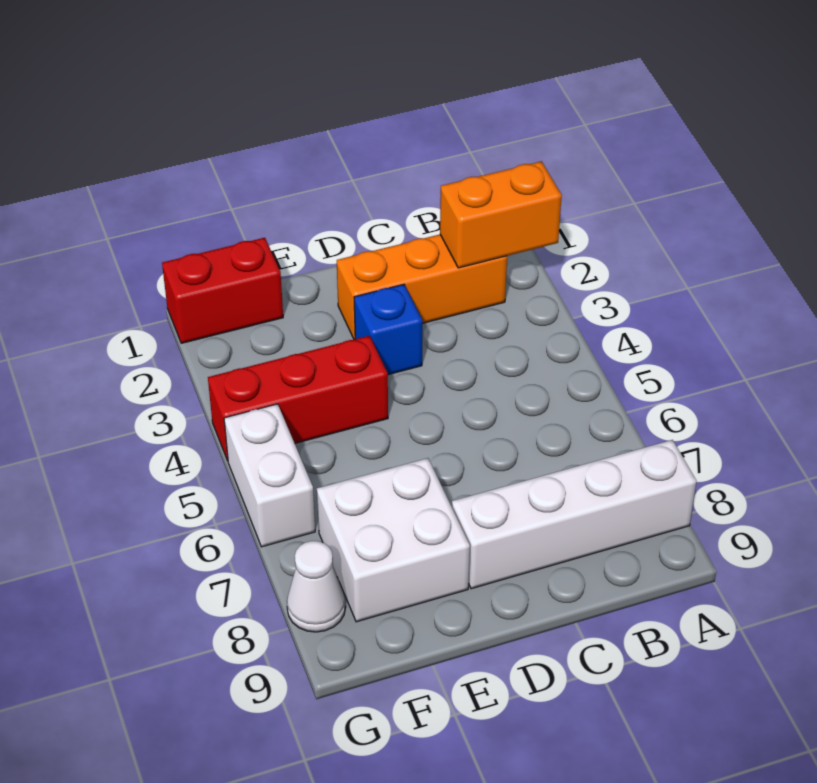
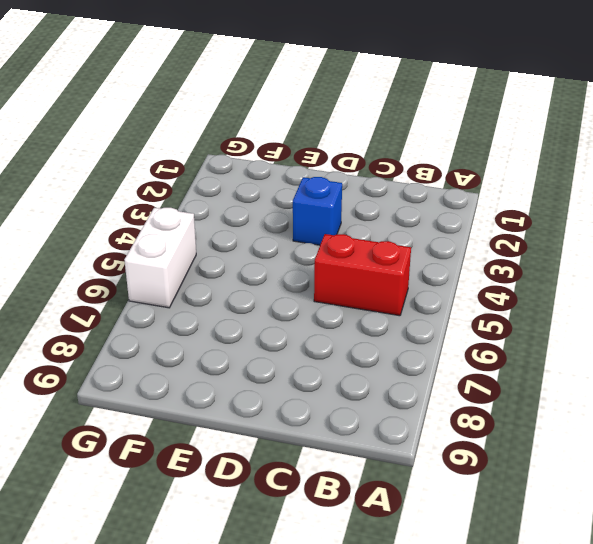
red 1x2 brick [314,234,411,316] -> red 1x2 brick moved to [162,238,283,343]
none -> white 1x4 brick [452,440,696,589]
none -> orange 1x3 brick [337,234,507,339]

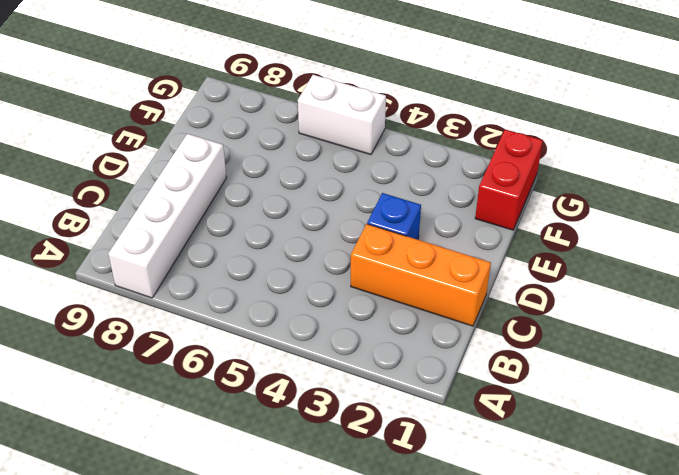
orange 1x3 brick [351,224,491,326] -> orange 1x3 brick turned to [337,234,507,339]
none -> red 1x3 brick [208,336,388,461]
none -> white 2x2 brick [317,458,470,622]

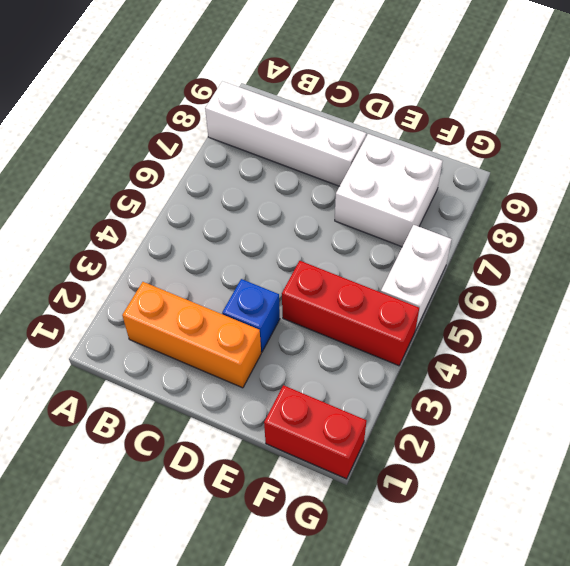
none -> white 1x1 cone [287,541,345,632]
none -> orange 1x2 brick [440,161,562,268]

